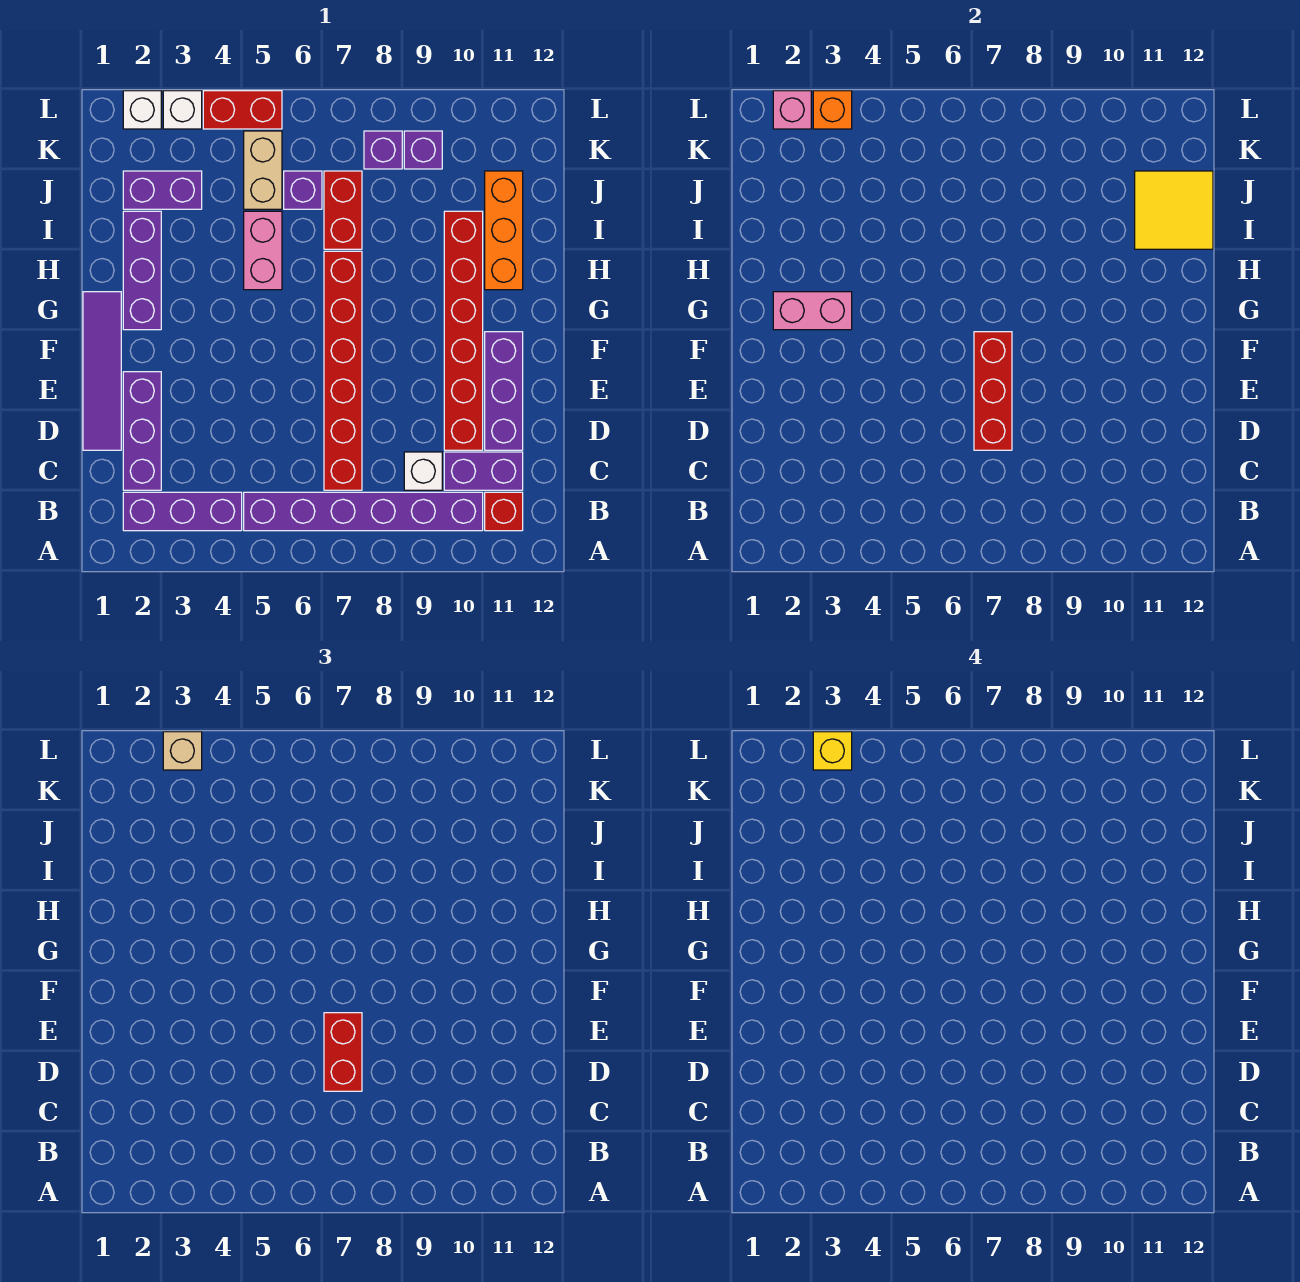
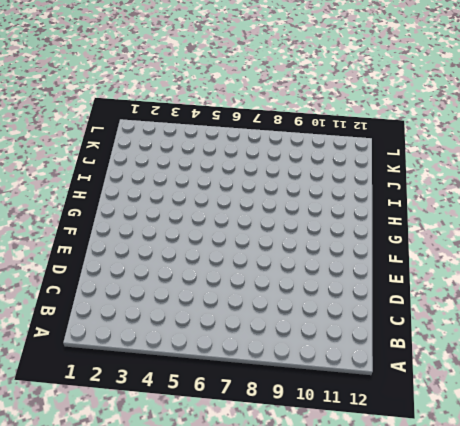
none -> purple 1x3 brick [123,492,242,531]
none -> purple 1x6 brick [244,492,483,531]
none -> red 1x1 brick [485,492,523,531]
none -> purple 1x3 brick [123,372,161,490]

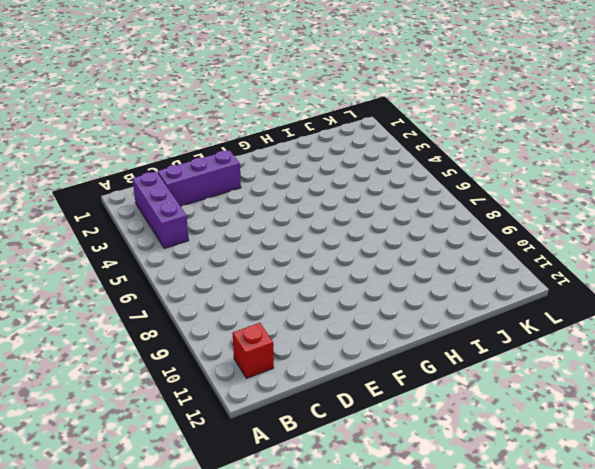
none -> purple 1x6 brick [244,492,483,531]
none -> red 1x6 brick [324,251,362,490]
none -> white 1x1 brick [404,452,442,490]
none -> purple 1x2 brick [444,452,523,490]

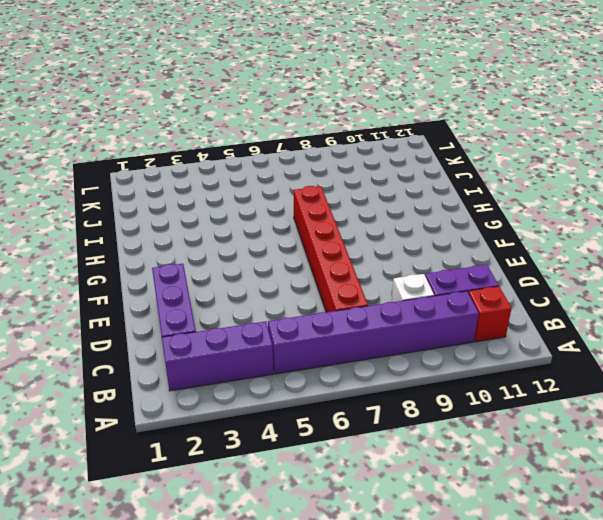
none -> purple 1x4 tile [83,292,121,450]
none -> red 1x6 brick [444,211,483,450]
none -> purple 1x3 brick [485,332,523,450]
none -> purple 1x3 brick [123,211,161,330]

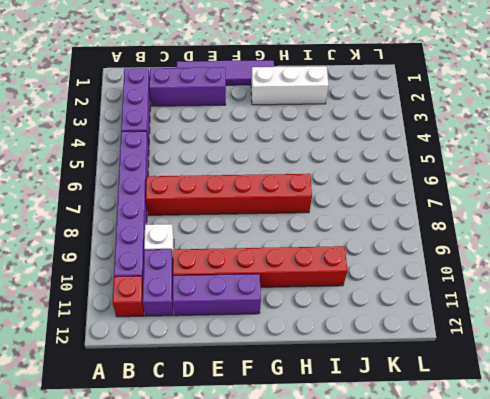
white 1x3 brick [251,66,329,105] -> purple 1x3 brick [123,211,161,330]
none -> pink 1x2 brick [244,211,282,290]
none -> orange 1x3 brick [485,171,523,290]
none -> red 1x2 brick [324,171,362,249]
none -> purple 1x2 brick [123,171,202,209]

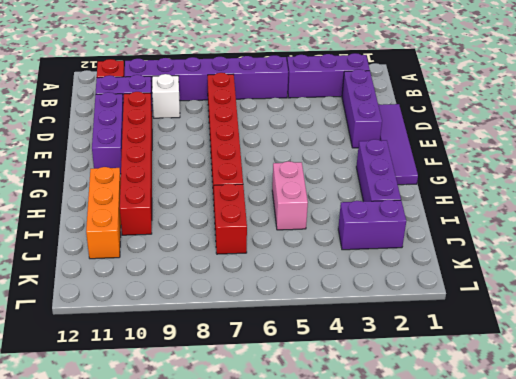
none -> tan 1x2 brick [244,131,282,209]
none -> purple 1x1 brick [284,171,322,209]
none -> purple 1x1 brick [364,131,402,169]
none -> purple 1x1 brick [404,131,442,169]

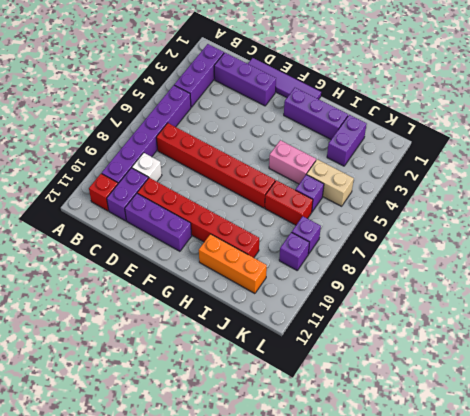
none -> white 1x1 brick [123,91,161,129]
none -> white 1x1 brick [163,91,202,129]
none -> red 1x2 brick [203,91,282,129]
none -> red 1x3 brick [974,332,1012,450]

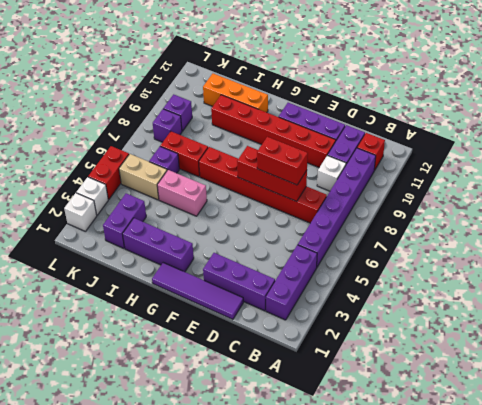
none -> pink 1x2 brick [773,292,852,330]
none -> yellow 2x2 tile [1135,171,1213,249]
none -> pink 1x1 brick [773,91,811,129]
none -> orange 1x1 brick [813,91,852,129]

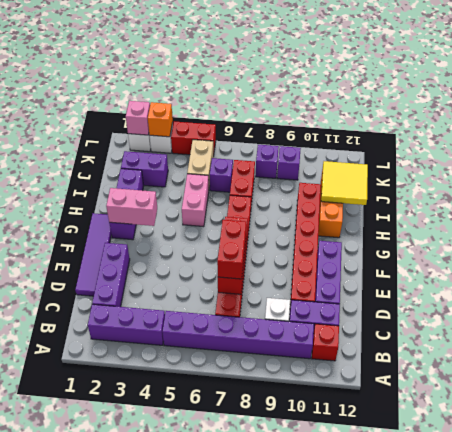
none -> tan 1x1 brick [163,732,202,770]
none -> yellow 1x1 brick [813,732,852,770]

